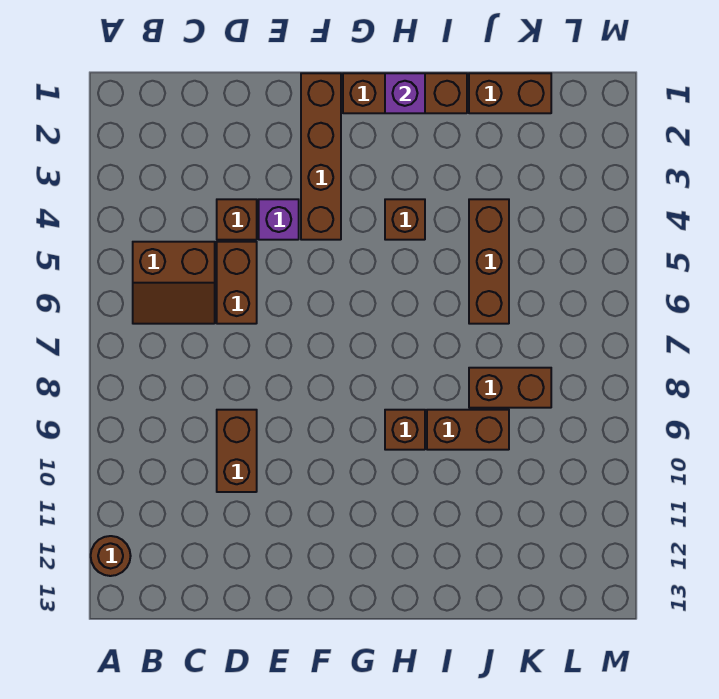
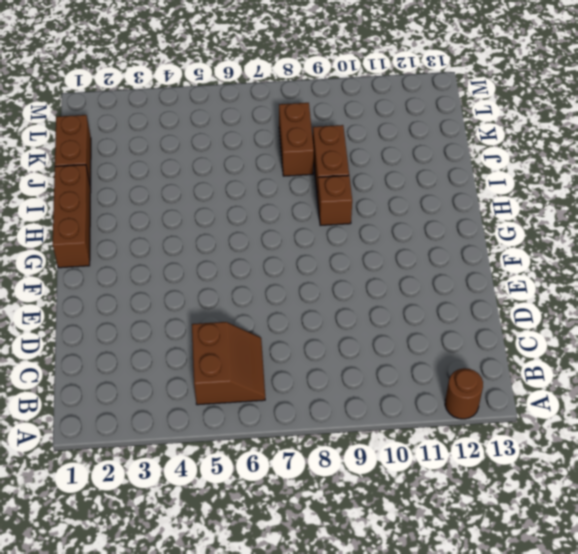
none -> brown 1x1 brick [217,199,257,240]
none -> brown 1x2 brick [217,242,257,324]
none -> brown 1x2 brick [217,410,257,492]

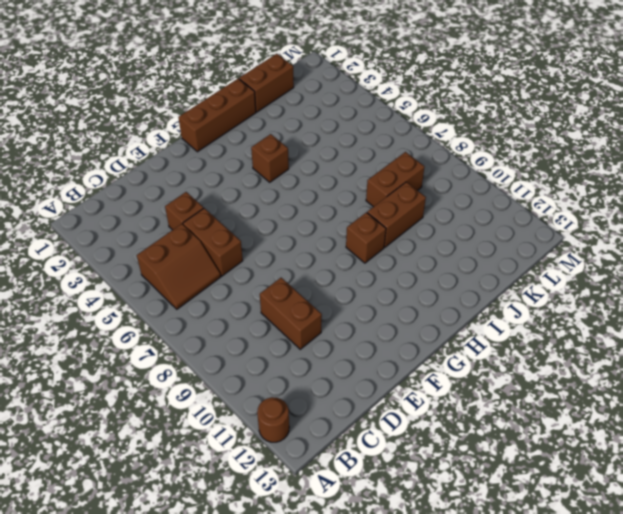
none -> purple 1x1 brick [259,199,299,240]
none -> brown 1x4 brick [301,73,341,240]
none -> brown 1x3 brick [469,199,509,324]

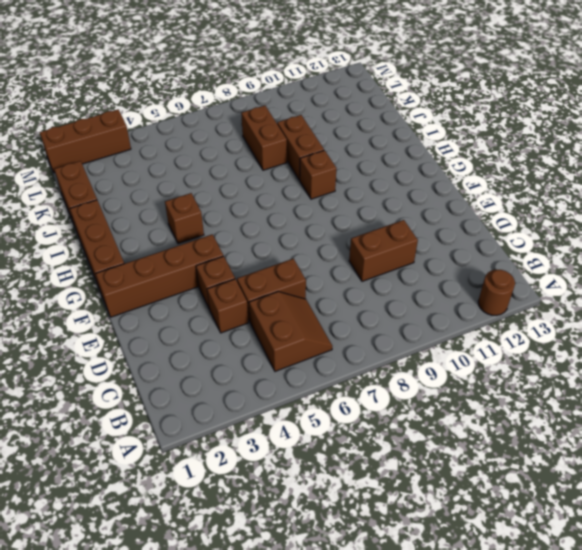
brown 1x1 brick [196,256,235,309] -> purple 1x1 brick [259,199,299,240]
brown 1x3 brick [40,109,131,173] -> brown 1x3 brick moved to [469,199,509,324]
none -> purple 1x1 brick [385,73,425,113]

